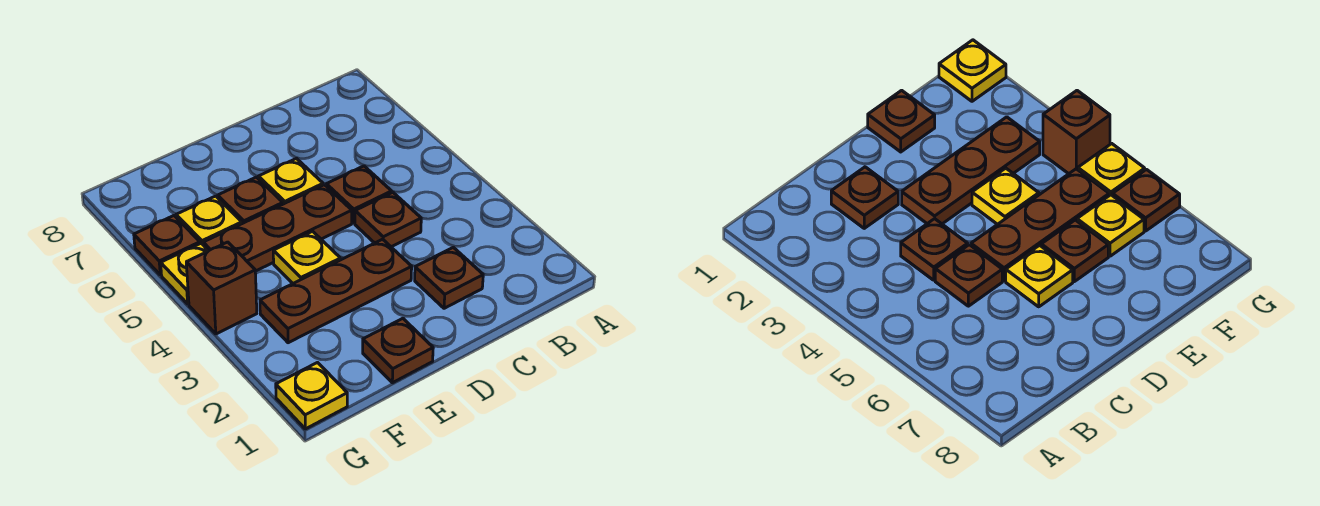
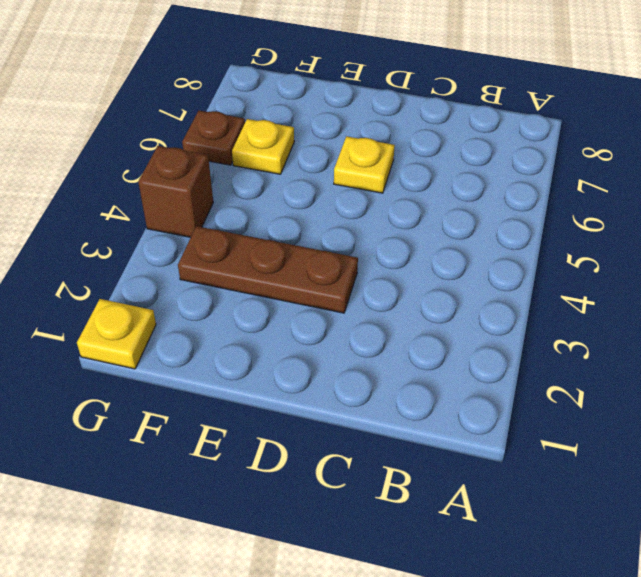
none -> brown 1x1 plate [415,247,483,308]
none -> brown 1x1 plate [355,192,421,247]
none -> brown 1x1 plate [326,166,392,223]

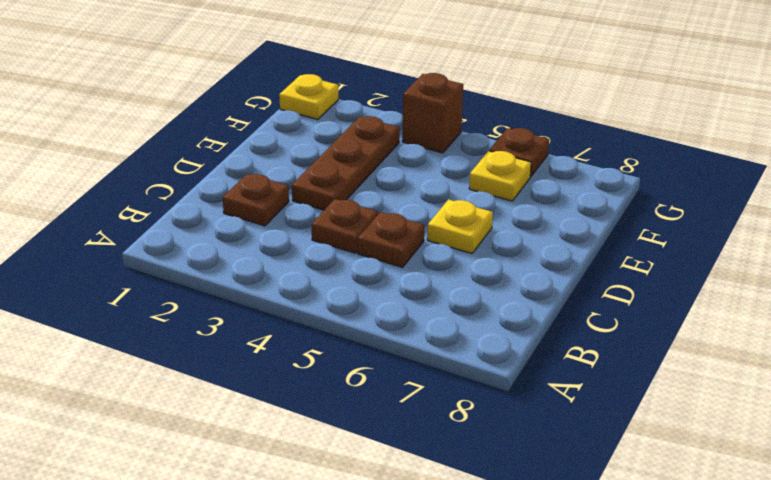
none -> brown 1x3 plate [203,185,352,271]
none -> brown 1x1 plate [363,318,433,383]
none -> yellow 1x1 plate [273,231,340,283]

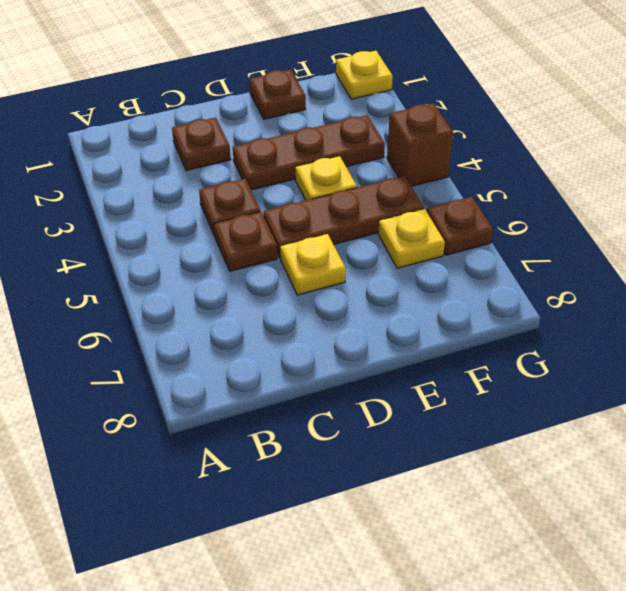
none -> brown 1x1 plate [218,177,283,224]
none -> yellow 1x1 plate [161,243,208,304]

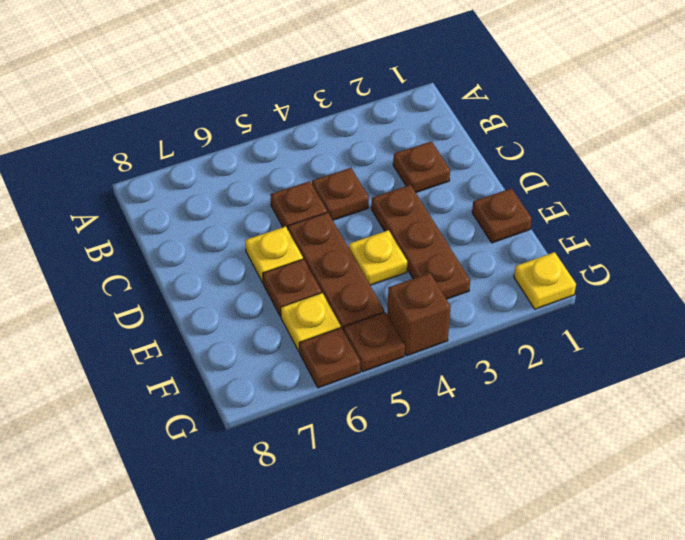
brown 1x1 plate [344,312,405,372] -> yellow 1x1 plate [161,243,208,304]

